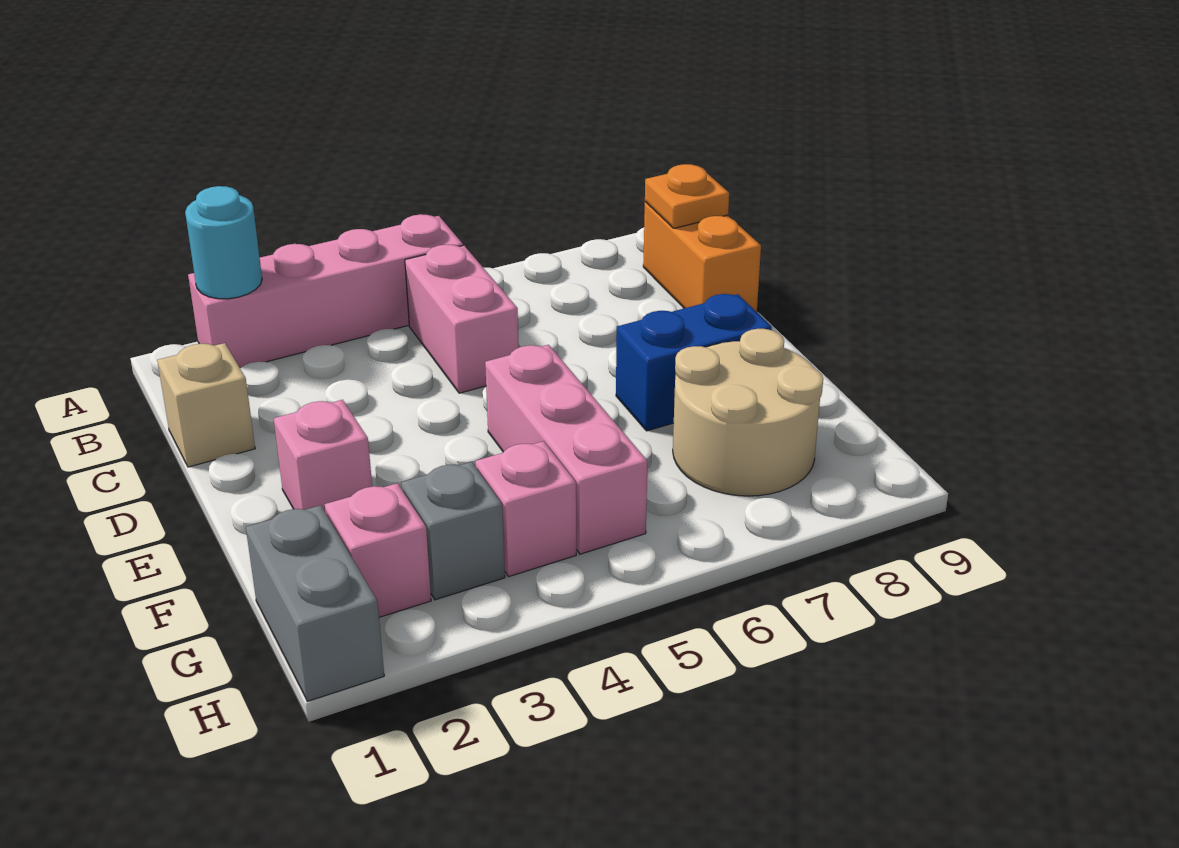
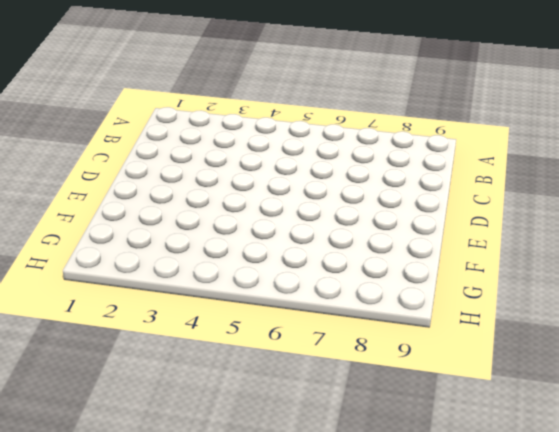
none -> pink 1x4 brick [188,214,463,368]
none -> pink 1x2 brick [405,245,519,393]
none -> orange 1x2 brick [643,202,761,312]

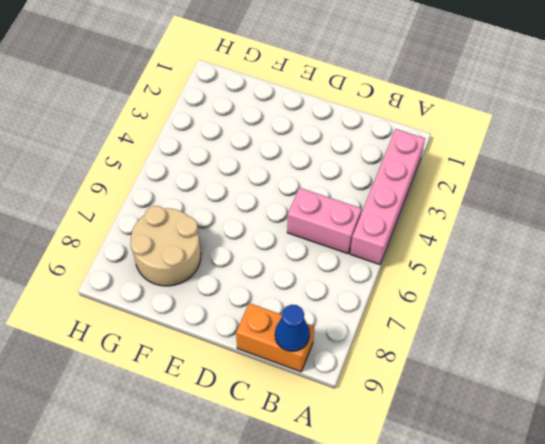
blue 1x1 cone [275,305,310,351] -> orange 1x1 plate [645,164,729,228]
none -> tan 1x1 brick [157,343,255,467]
none -> pink 1x1 brick [274,400,372,513]
none -> pink 1x3 brick [485,345,648,554]

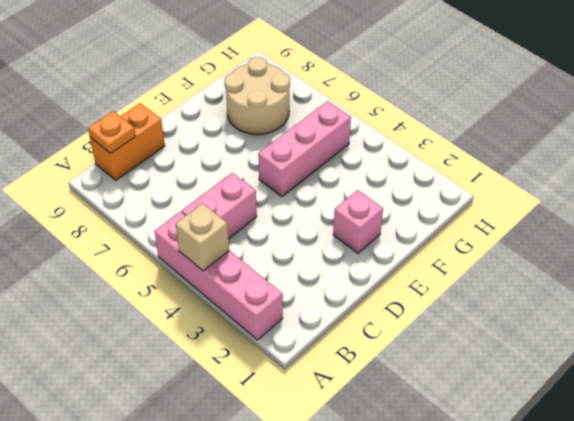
tan 1x1 brick [176,203,229,271] -> tan 1x1 brick moved to [157,343,255,467]
none -> blue 1x2 brick [616,294,772,431]
none -> grey 1x2 brick [246,505,384,701]
none -> pink 1x1 brick [325,483,431,617]

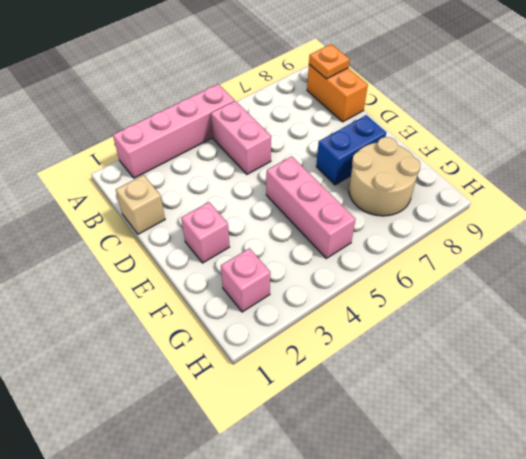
none -> grey 1x2 brick [246,505,384,701]
none -> grey 1x1 brick [401,462,505,600]
none -> pink 1x1 brick [475,441,576,577]

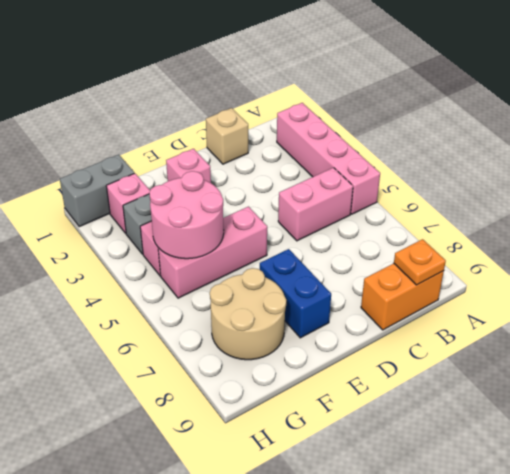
pink 2x2 round brick [149,171,224,259] -> none
none -> cyan 1x1 round brick [185,186,262,299]

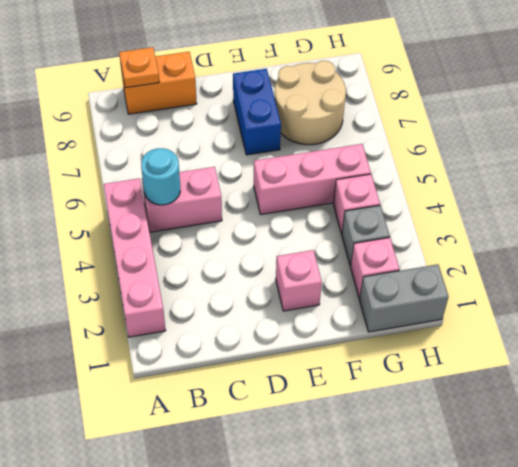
cyan 1x1 round brick [141,148,180,205] -> cyan 1x1 round brick moved to [185,186,262,299]
none -> tan 1x1 brick [157,343,255,467]

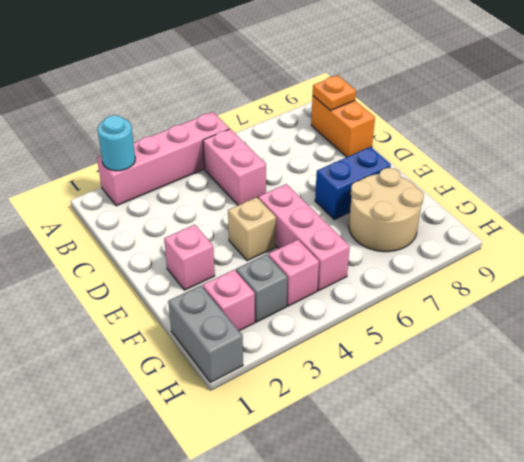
tan 1x1 brick [228,197,276,261] -> tan 1x1 brick moved to [157,343,255,467]

